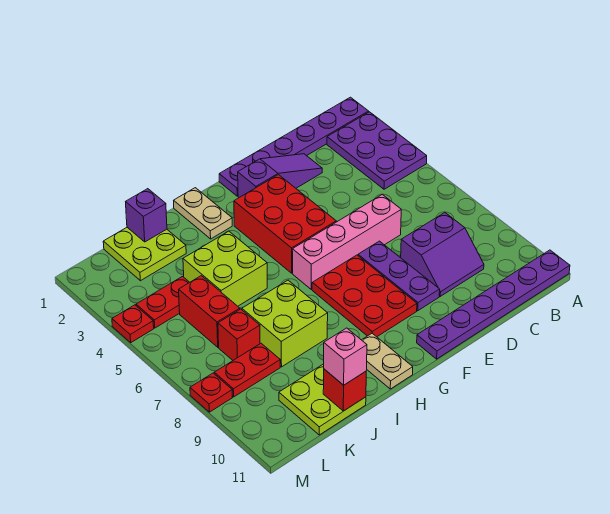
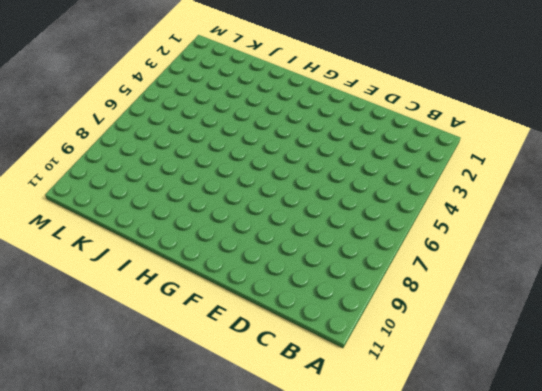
none -> purple 1x6 plate [219,97,369,196]
none -> purple 2x3 plate [327,112,427,189]
none -> purple 1x6 plate [417,250,570,359]

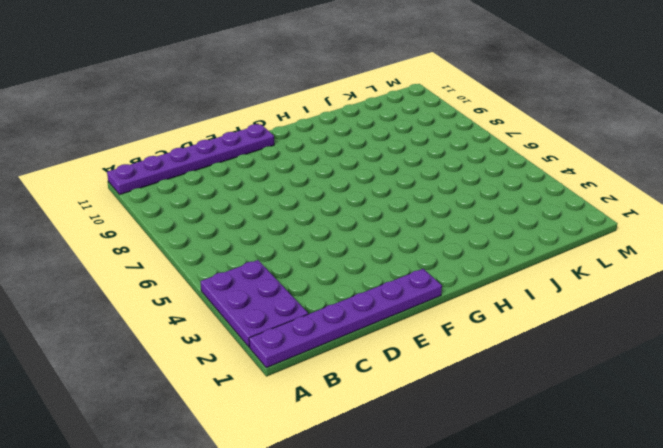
none -> purple 2x2 slope [401,213,484,296]
none -> purple 1x3 slope [238,154,322,197]
none -> pink 1x4 brick [292,194,401,290]

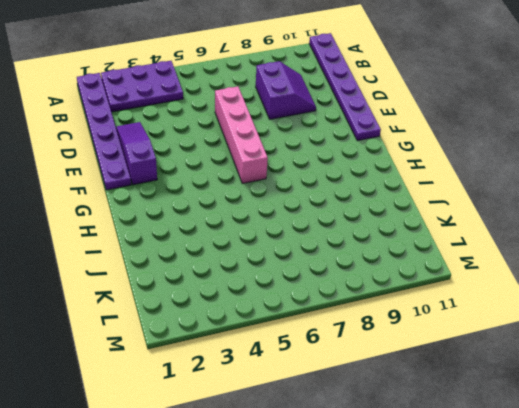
none -> purple 1x3 plate [358,241,440,311]
none -> red 2x3 brick [234,175,336,273]
none -> red 2x3 plate [312,255,417,337]

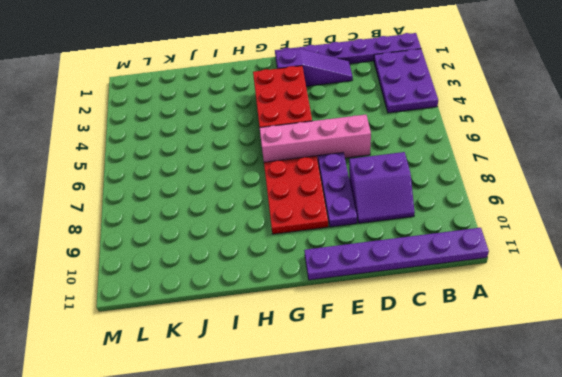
none -> tan 1x2 plate [174,188,232,239]
none -> tan 1x2 plate [362,333,413,389]
none -> lime 2x2 brick [183,231,267,306]

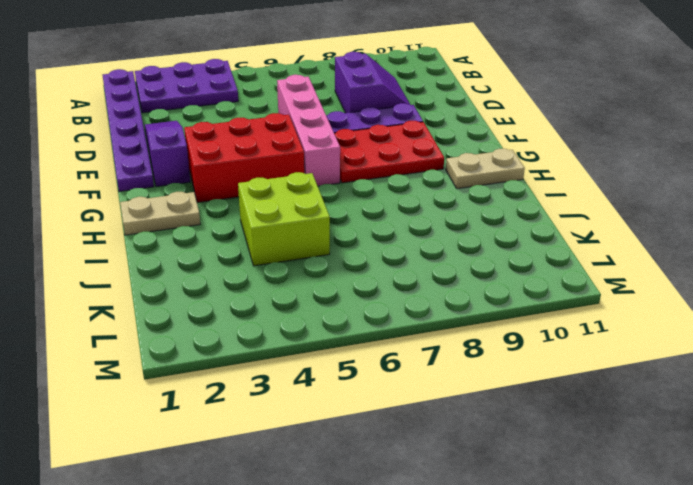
none -> purple 1x6 plate [417,250,570,359]
none -> lime 2x2 brick [242,280,328,367]
none -> lime 2x2 plate [103,228,186,281]

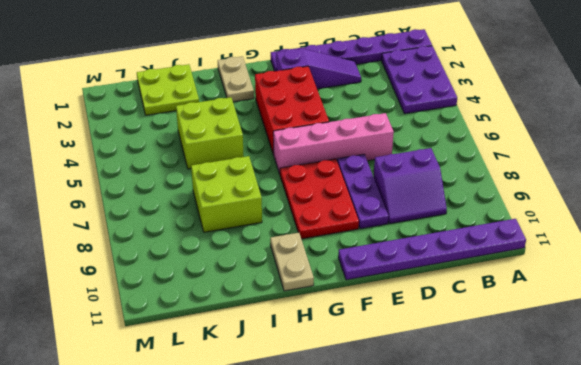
none -> lime 2x2 plate [279,364,366,435]
none -> red 1x2 plate [136,277,189,328]
none -> red 1x2 brick [179,276,240,347]

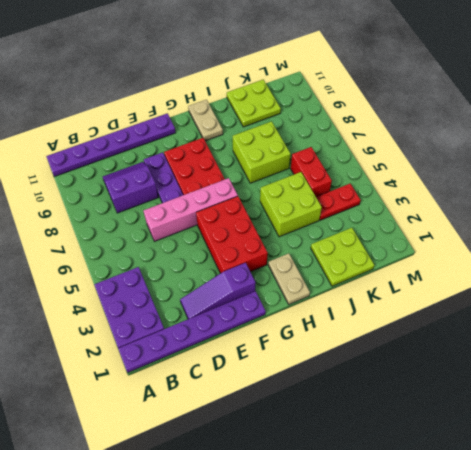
none -> red 1x1 brick [218,309,260,360]
none -> red 1x2 plate [214,343,280,397]
none -> red 1x1 plate [112,305,154,342]

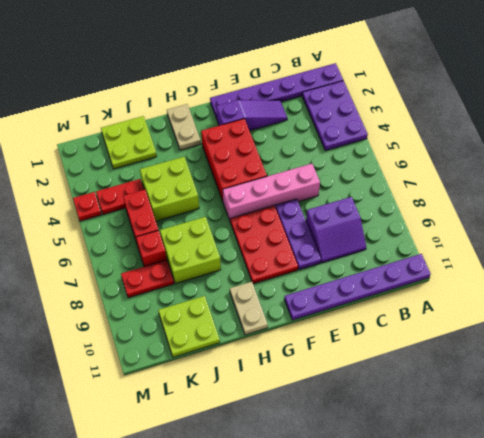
none -> red 1x1 plate [190,373,232,412]
none -> purple 1x1 brick [126,189,167,242]
none -> red 1x1 brick [323,369,366,411]

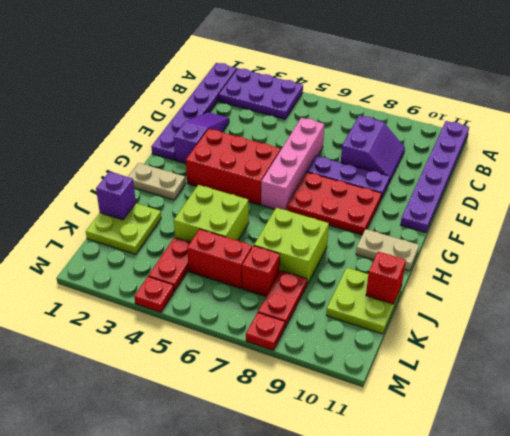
none -> pink 1x1 brick [324,328,367,385]

